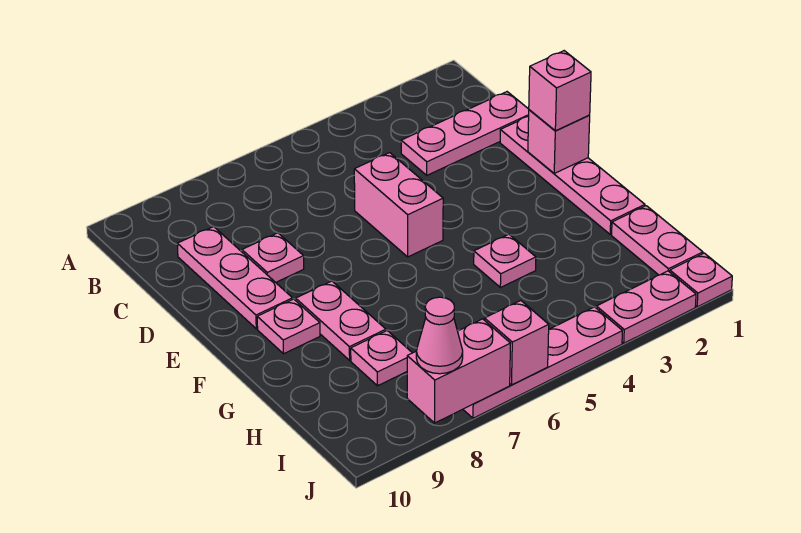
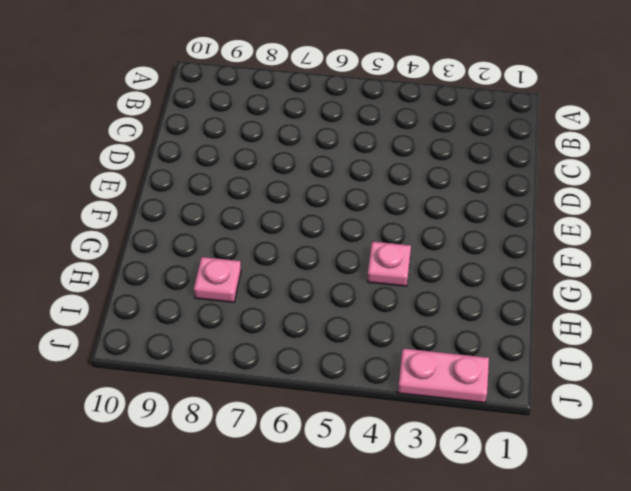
none -> pink 1x3 plate [401,92,529,175]
none -> pink 1x3 plate [177,227,293,329]
none -> pink 1x4 plate [500,117,645,234]

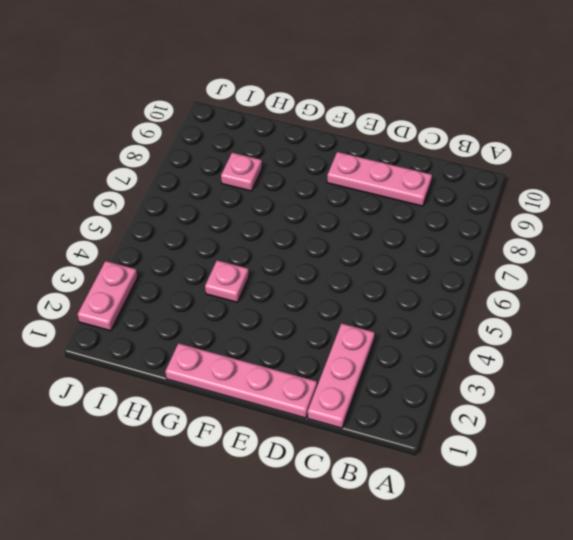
none -> pink 1x2 brick [354,153,443,257]
none -> pink 1x1 plate [242,233,304,282]
none -> pink 1x2 plate [296,281,386,360]

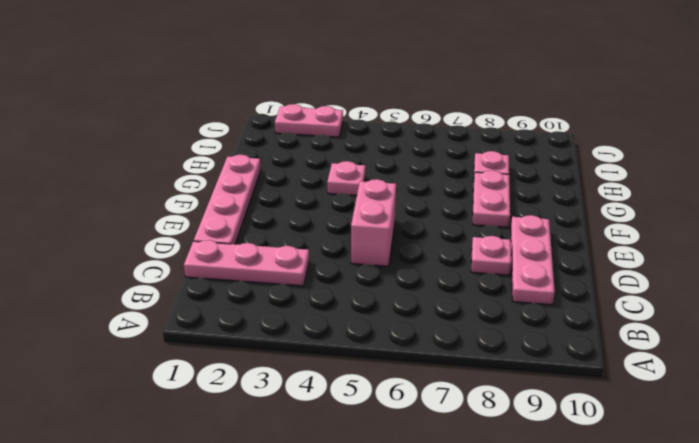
none -> pink 1x1 plate [257,299,320,354]
none -> pink 1x2 plate [612,206,703,275]
none -> pink 1x1 plate [670,253,732,307]

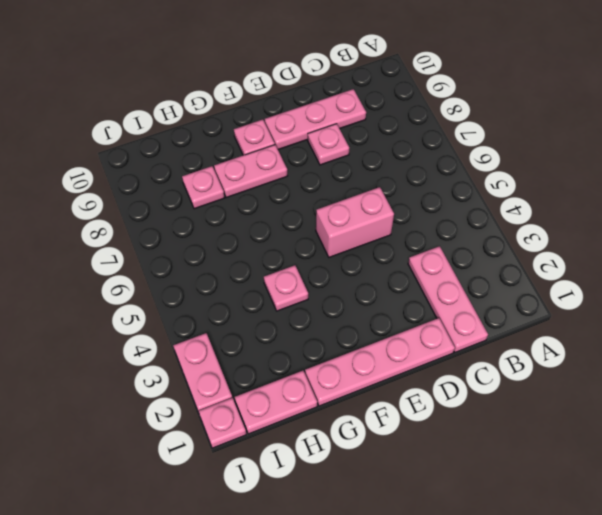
none -> pink 1x4 plate [463,307,622,418]
none -> pink 1x1 brick [528,110,590,173]
none -> pink 1x1 brick [485,301,549,385]

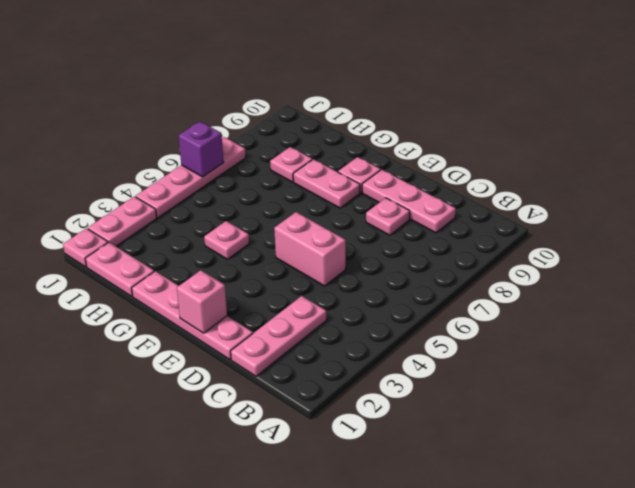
purple 1x1 brick [178,121,224,177] -> pink 1x1 brick [485,301,549,385]
none -> pink 1x2 brick [407,319,510,423]
none -> pink 1x1 brick [529,51,591,131]
none -> pink 1x1 cone [416,297,463,374]

